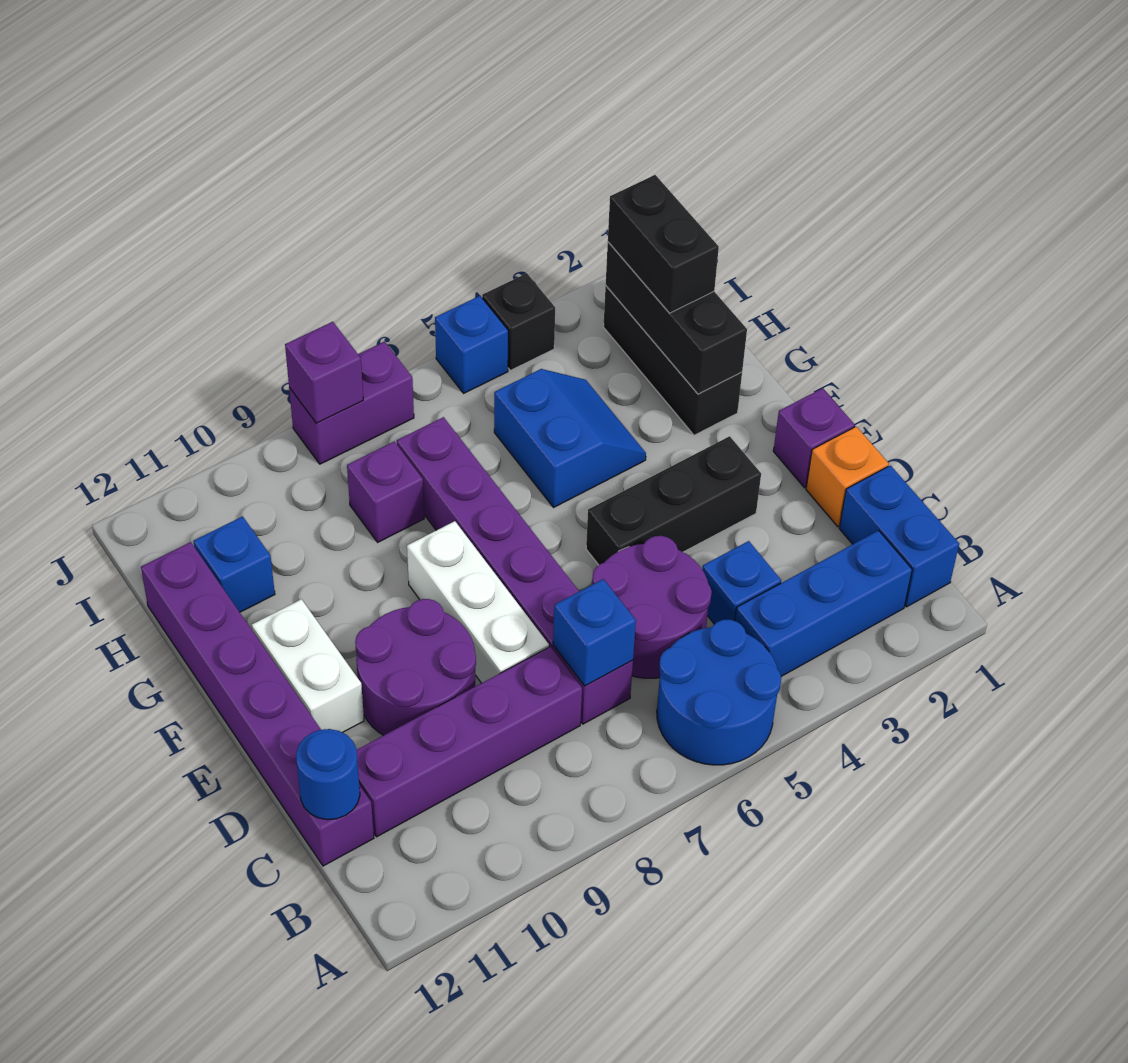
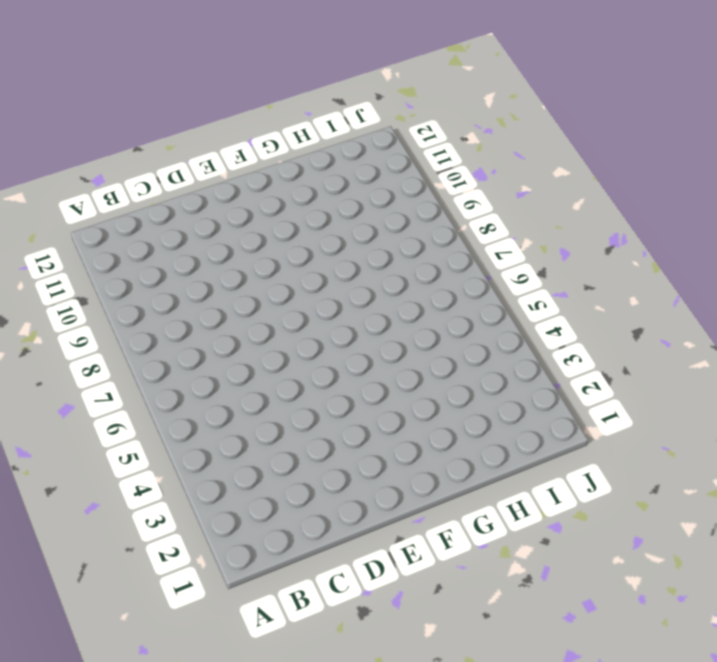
none -> blue 2x2 round brick [657,620,781,765]
none -> blue 1x2 brick [839,465,959,607]
none -> blue 1x3 brick [735,531,912,676]

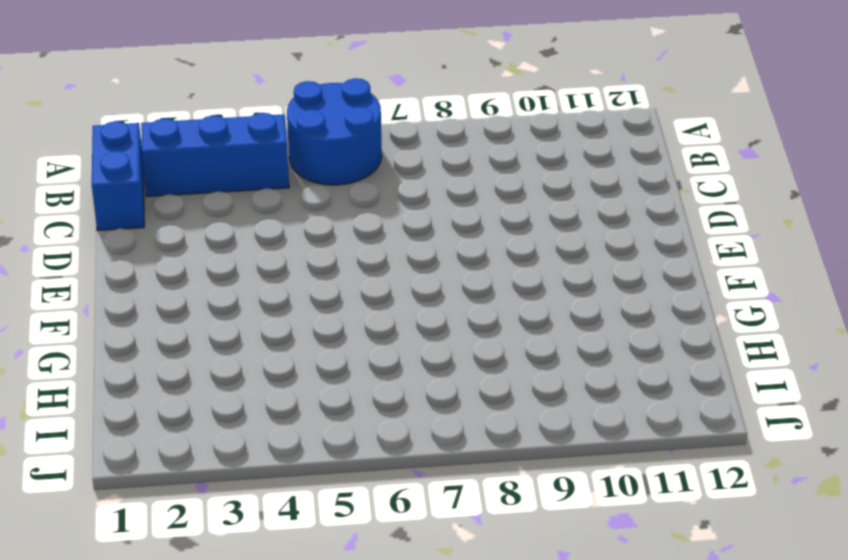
none -> blue 1x1 brick [702,541,781,624]
none -> purple 2x2 round brick [592,536,712,678]
none -> purple 1x6 brick [397,417,633,724]

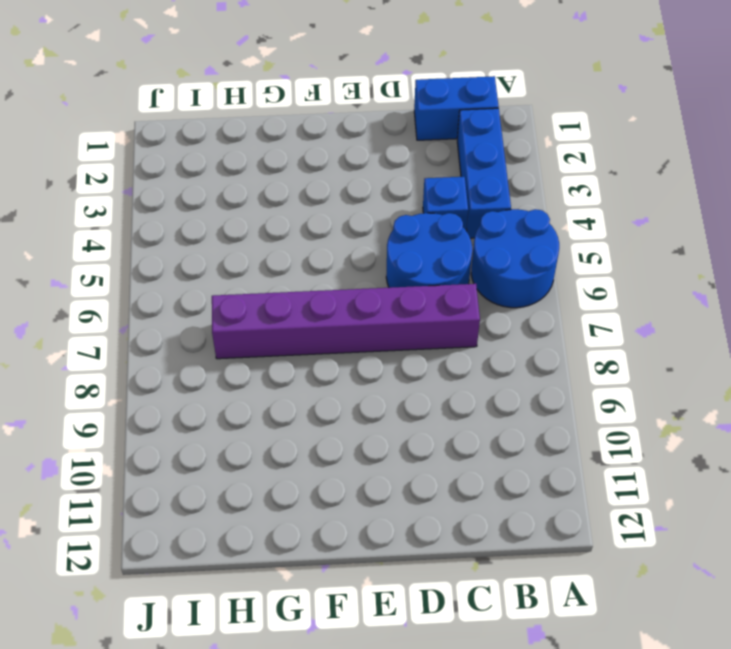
blue 2x2 round brick [386,213,472,288] -> purple 2x2 round brick [592,536,712,678]
none -> purple 1x4 brick [357,647,582,837]
none -> purple 1x6 brick [141,542,374,866]
none -> orange 1x1 brick [806,427,889,527]

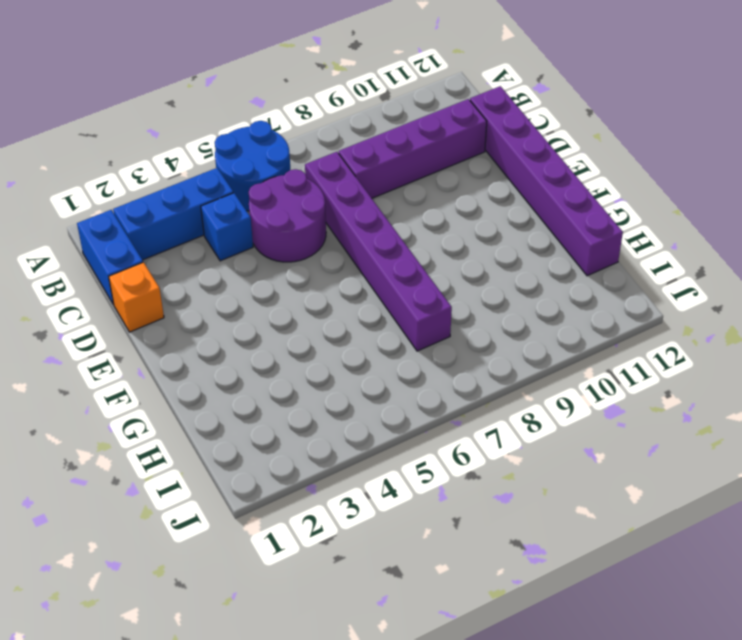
none -> white 1x3 brick [407,521,549,683]
none -> purple 2x2 round brick [355,599,476,735]
none -> purple 1x1 brick [773,388,855,488]

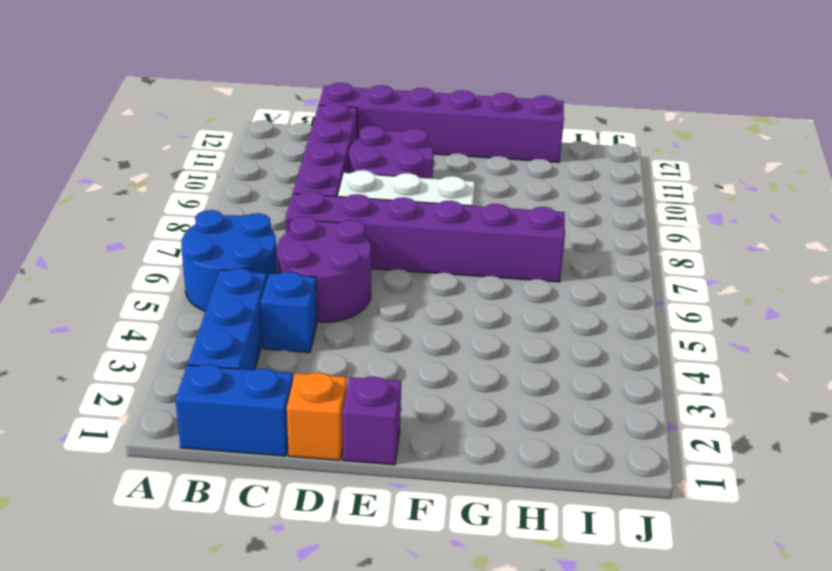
none -> black 1x3 brick [586,436,761,565]
none -> white 1x2 brick [252,599,364,733]
none -> black 1x3 brick [603,286,742,435]

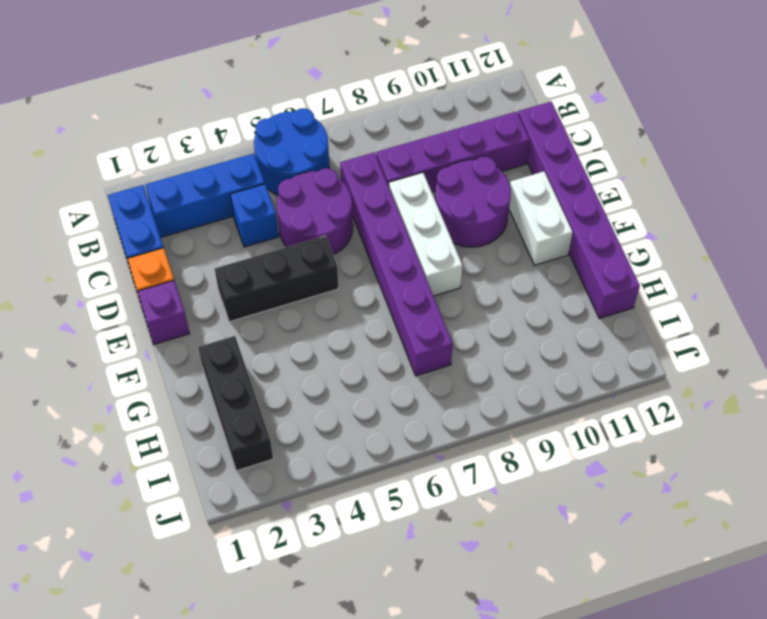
none -> blue 2x2 slope [494,369,646,507]
none -> purple 1x1 brick [347,442,424,542]
none -> blue 1x1 brick [193,516,275,612]

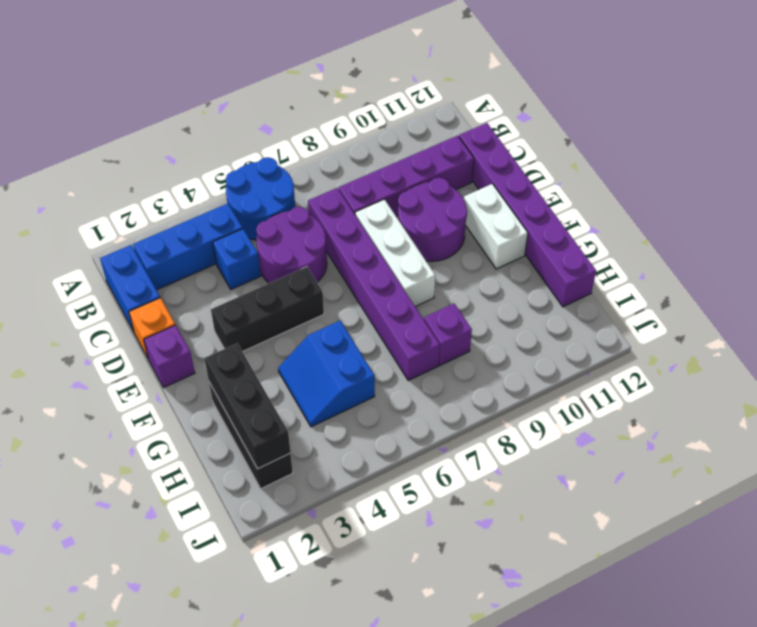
none -> blue 1x1 brick [193,516,275,612]
none -> black 1x1 brick [482,273,555,370]
none -> blue 1x1 brick [435,296,508,393]

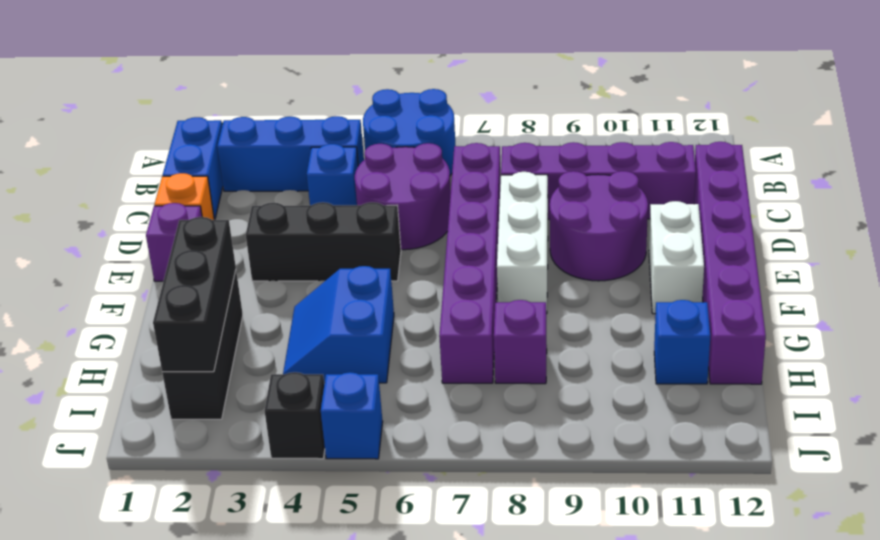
none -> purple 1x2 brick [289,342,414,464]
none -> blue 1x1 brick [553,579,636,686]
none -> blue 1x1 round brick [296,729,360,820]

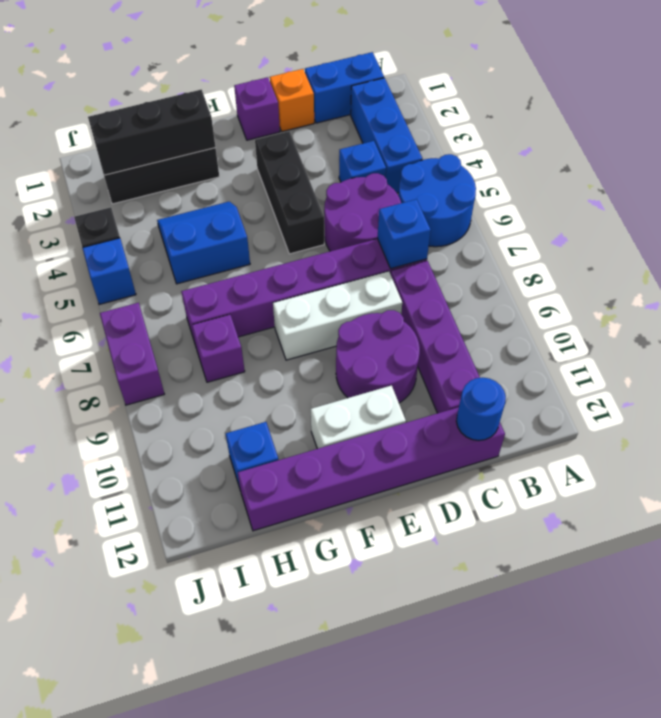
none -> purple 1x1 brick [285,322,363,423]
none -> black 1x2 brick [608,175,719,313]

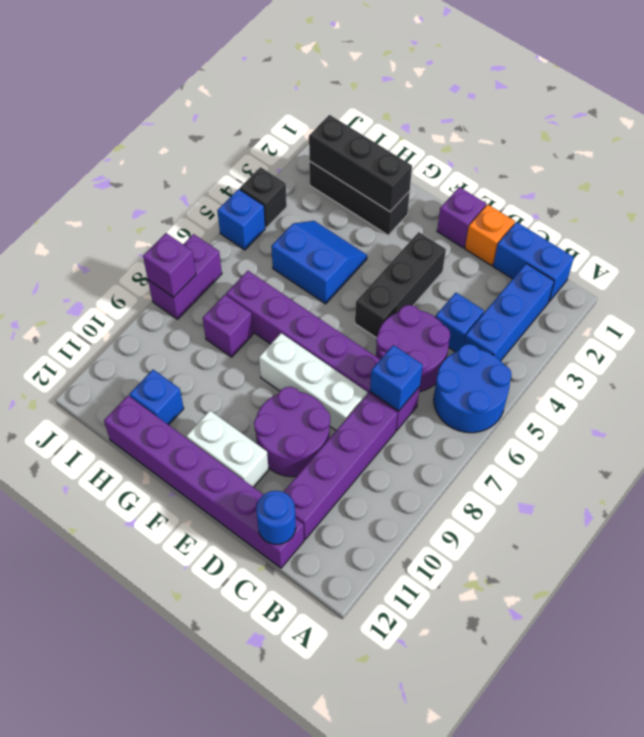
none -> black 1x2 brick [608,175,719,313]

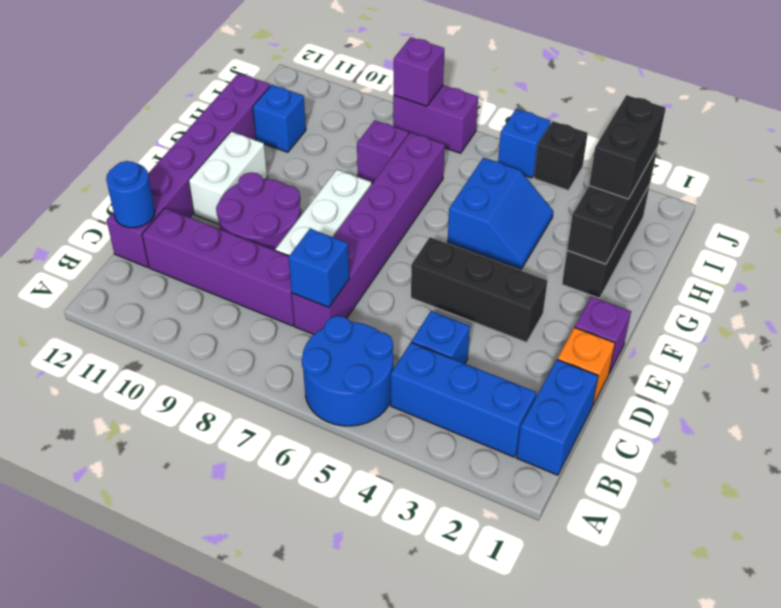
none -> purple 2x2 round brick [592,536,712,678]

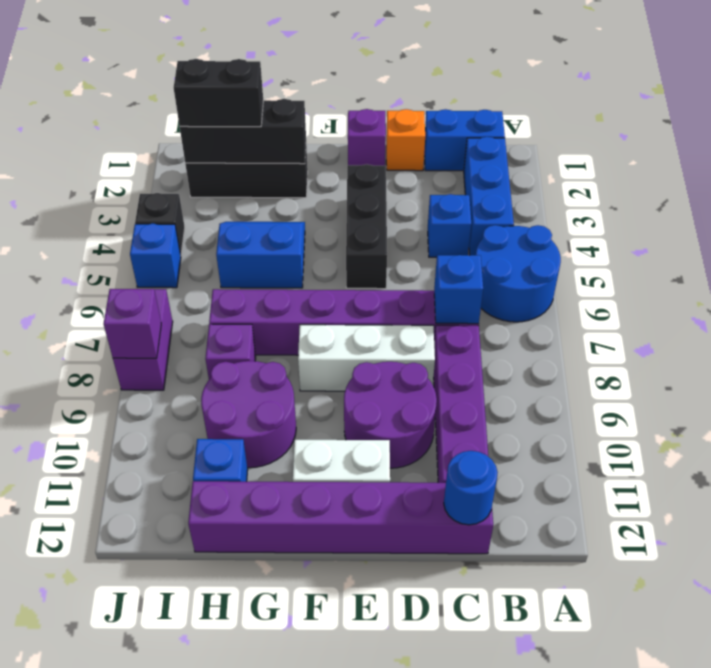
purple 2x2 round brick [201,361,296,468] -> purple 2x2 round brick moved to [592,536,712,678]

